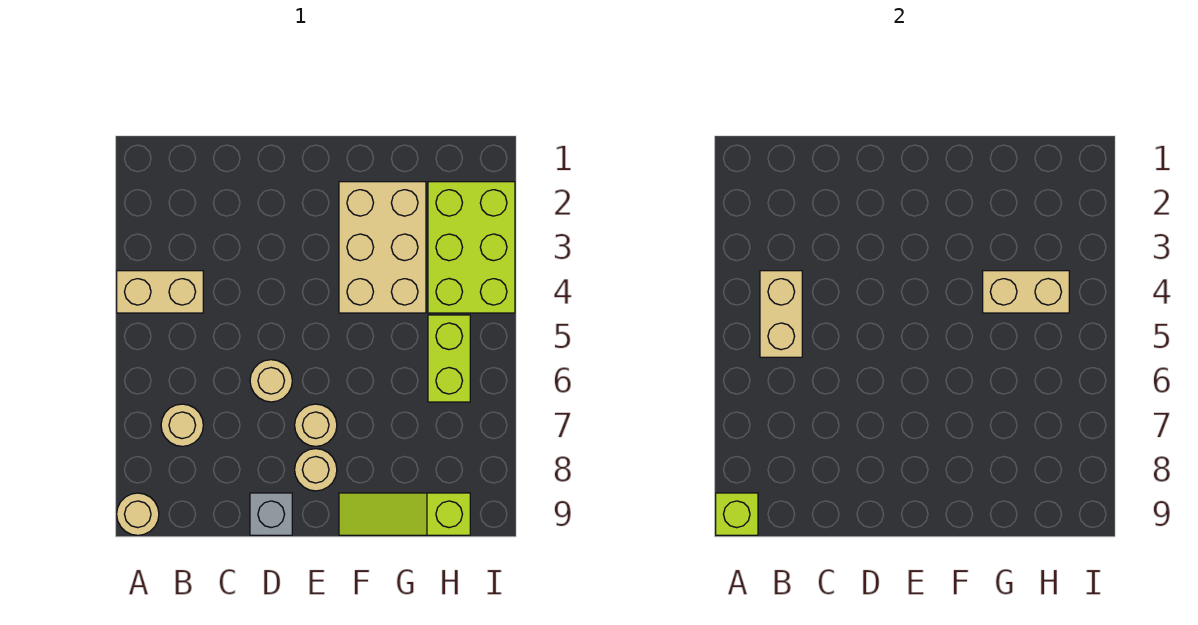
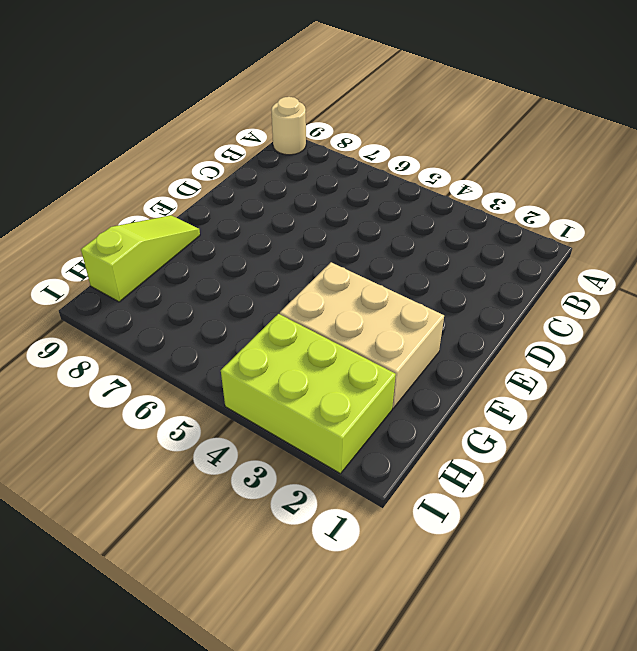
none -> tan 1x2 brick [117,271,203,313]
none -> tan 1x1 round brick [161,404,203,446]
none -> tan 1x1 round brick [250,360,292,402]

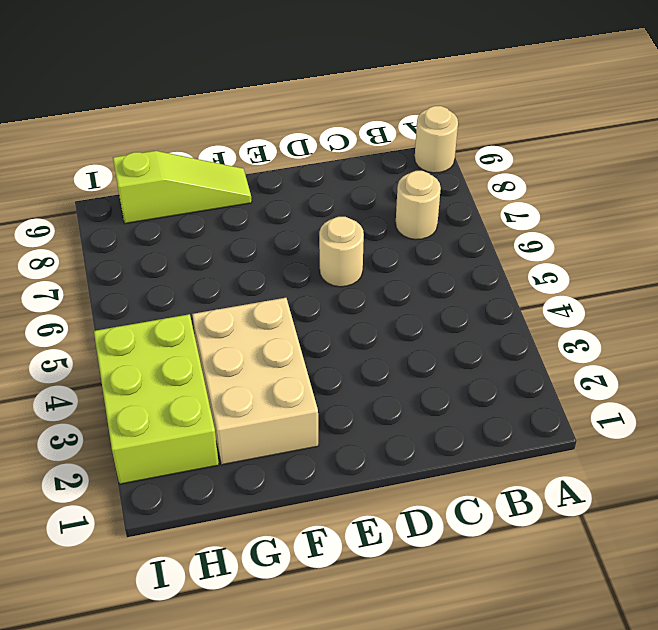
none -> tan 1x2 brick [117,271,203,313]
none -> grey 1x1 brick [250,493,292,535]
none -> tan 1x1 round brick [295,404,337,446]

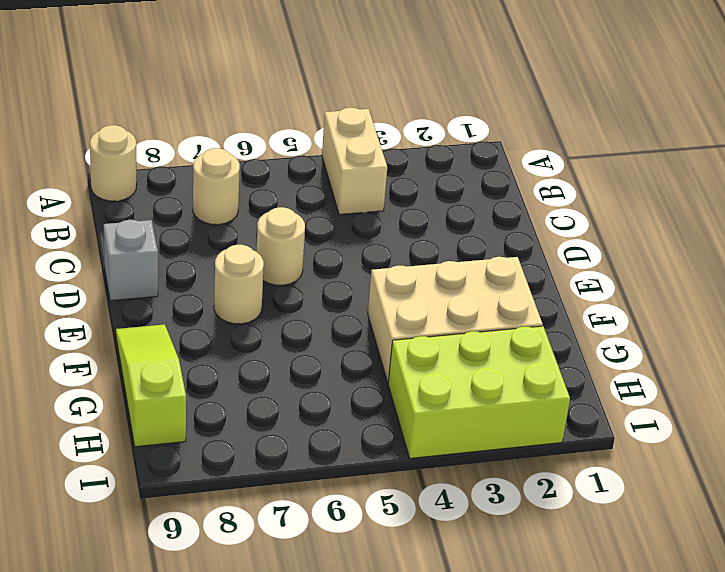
none -> tan 1x1 round brick [295,449,337,491]
none -> lime 1x2 brick [428,315,470,402]
none -> lime 1x1 brick [716,493,758,535]

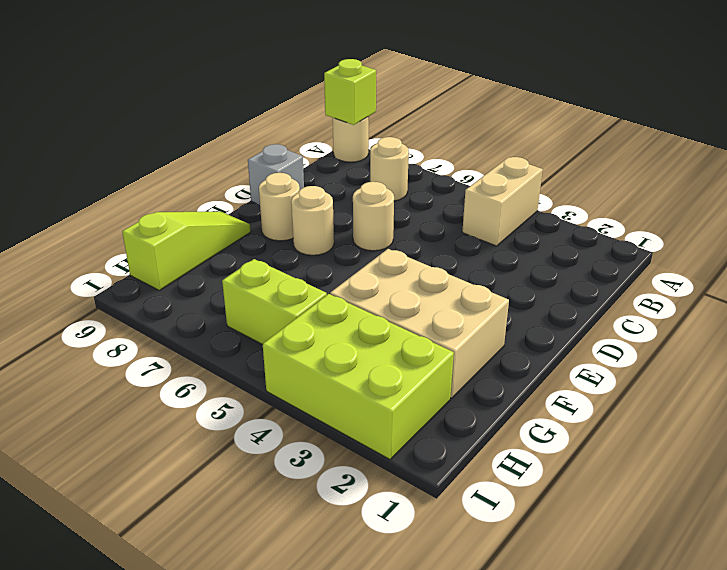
none -> tan 1x2 brick [760,271,802,357]
none -> tan 1x2 brick [983,271,1069,313]

